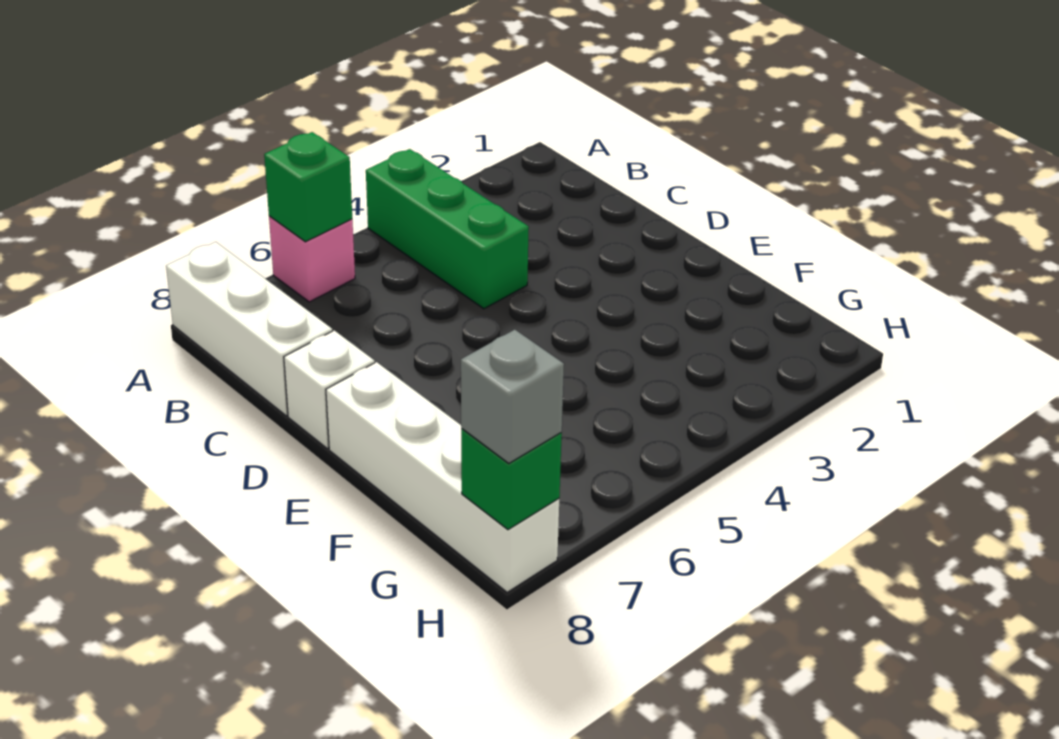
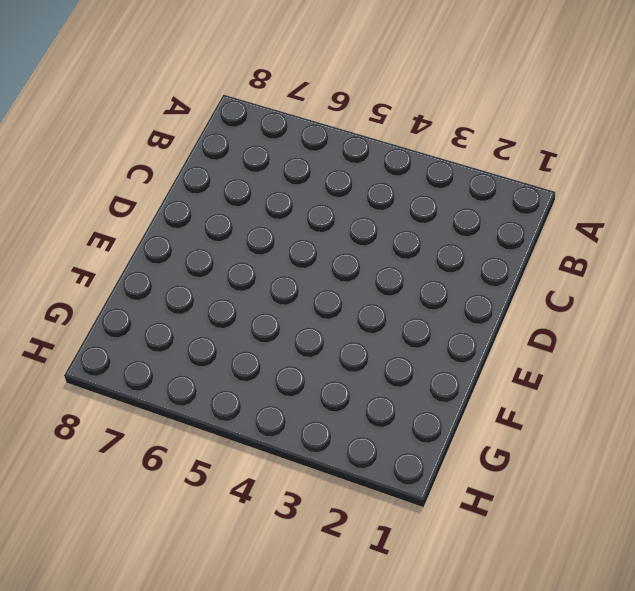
none -> green 1x3 brick [366,149,529,309]
none -> pink 1x1 brick [269,216,355,302]

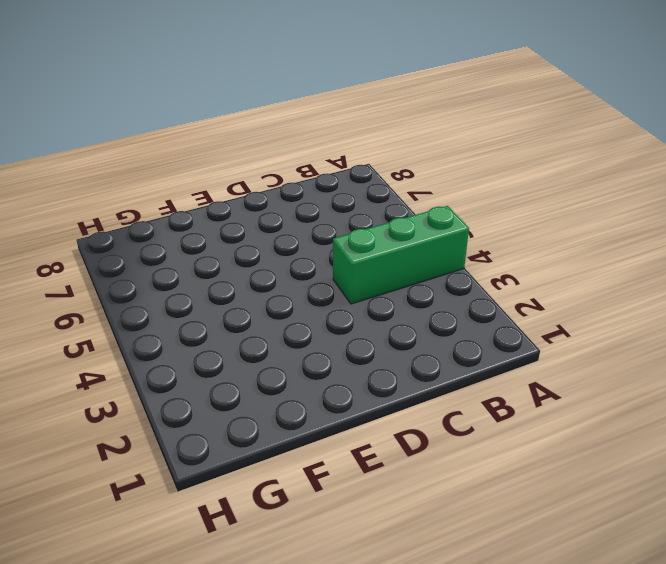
none -> pink 1x1 brick [269,216,355,302]
none -> white 1x3 brick [166,242,332,416]

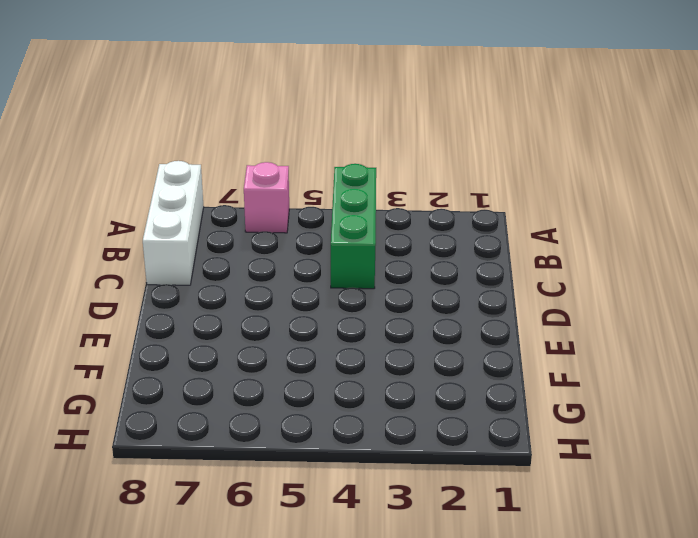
none -> white 1x1 brick [284,330,375,449]
none -> white 1x4 brick [326,362,559,592]

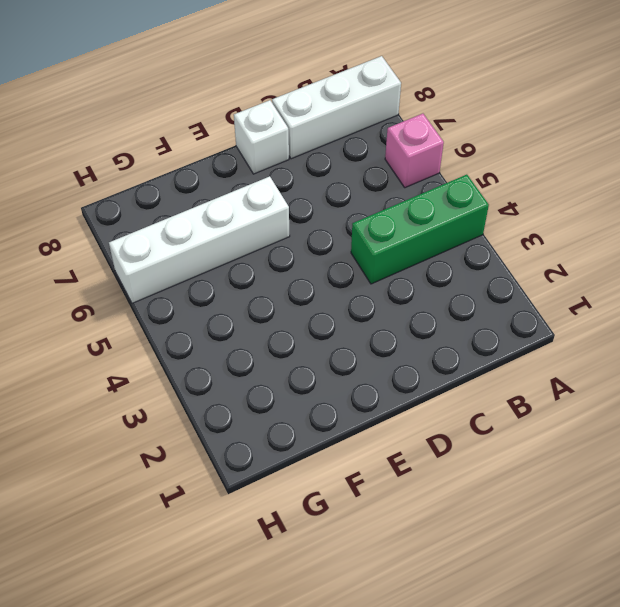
white 1x4 brick [109,176,290,303] -> white 1x4 brick moved to [326,362,559,592]
none -> green 1x1 brick [264,132,352,242]
none -> green 1x1 brick [461,429,562,530]

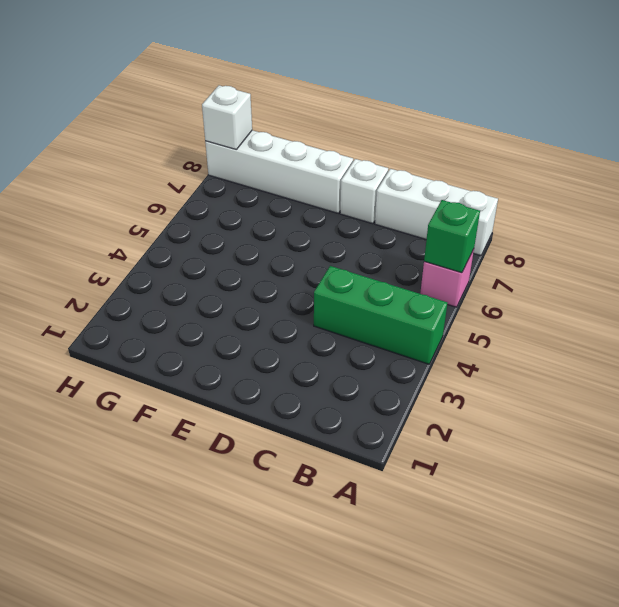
white 1x1 brick [202,85,252,150] -> green 1x1 brick [461,429,562,530]
none -> grey 1x1 brick [461,330,564,463]

